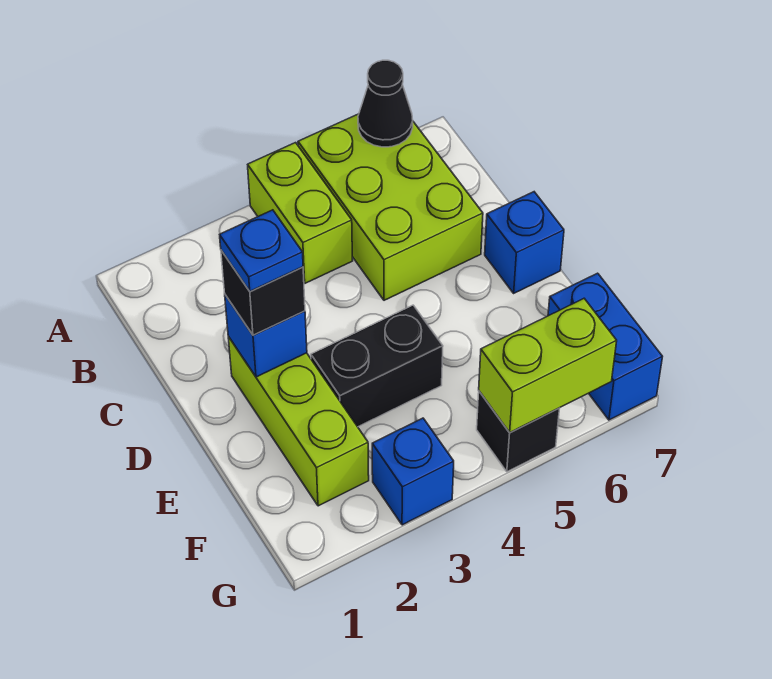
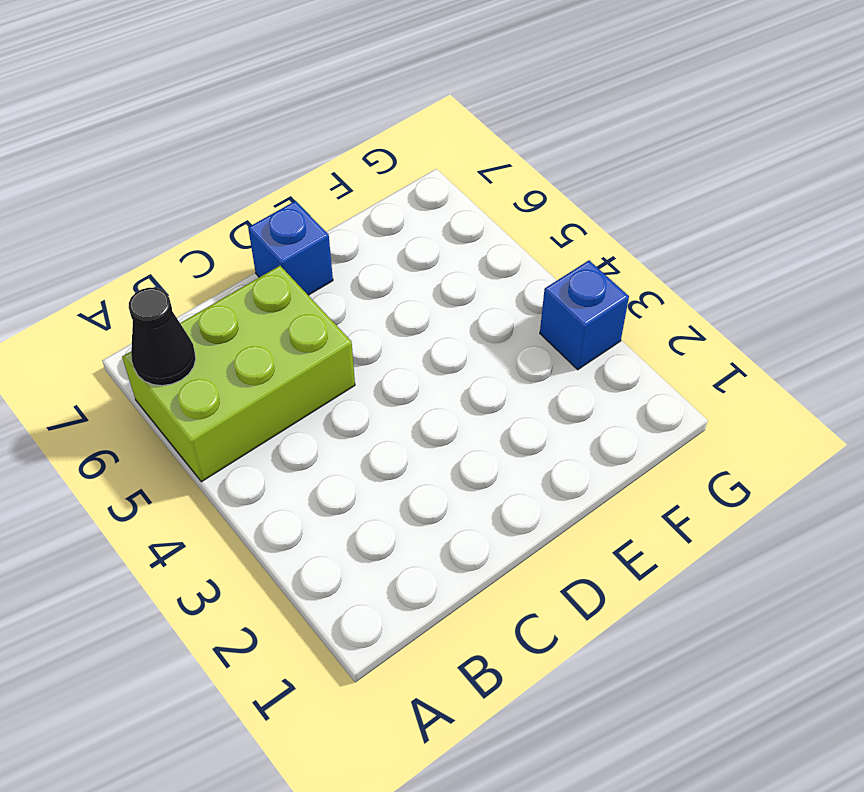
none -> lime 1x2 brick [248,143,352,283]
none -> lime 1x3 brick [228,337,369,506]
none -> black 1x2 brick [311,305,443,427]

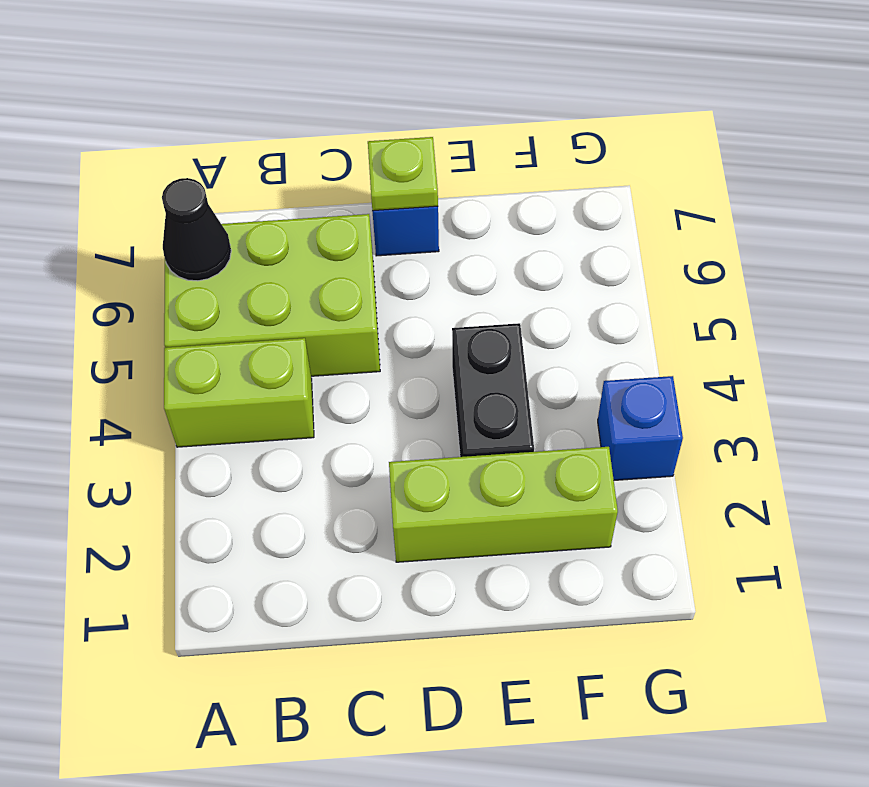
lime 1x1 plate [368,137,438,211] -> none
none -> blue 1x2 brick [548,273,662,420]
none -> black 1x1 brick [477,391,560,472]
none -> blue 1x1 brick [225,295,307,377]

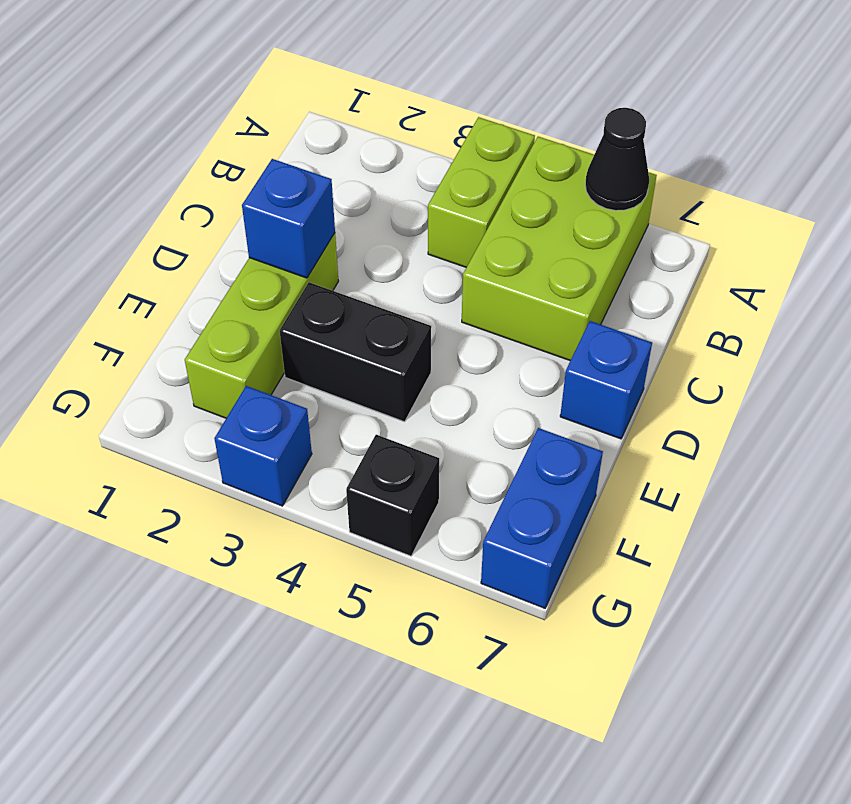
none -> lime 1x2 brick [479,299,617,433]
none -> black 1x1 brick [221,250,305,335]
none -> blue 1x1 plate [220,210,303,291]

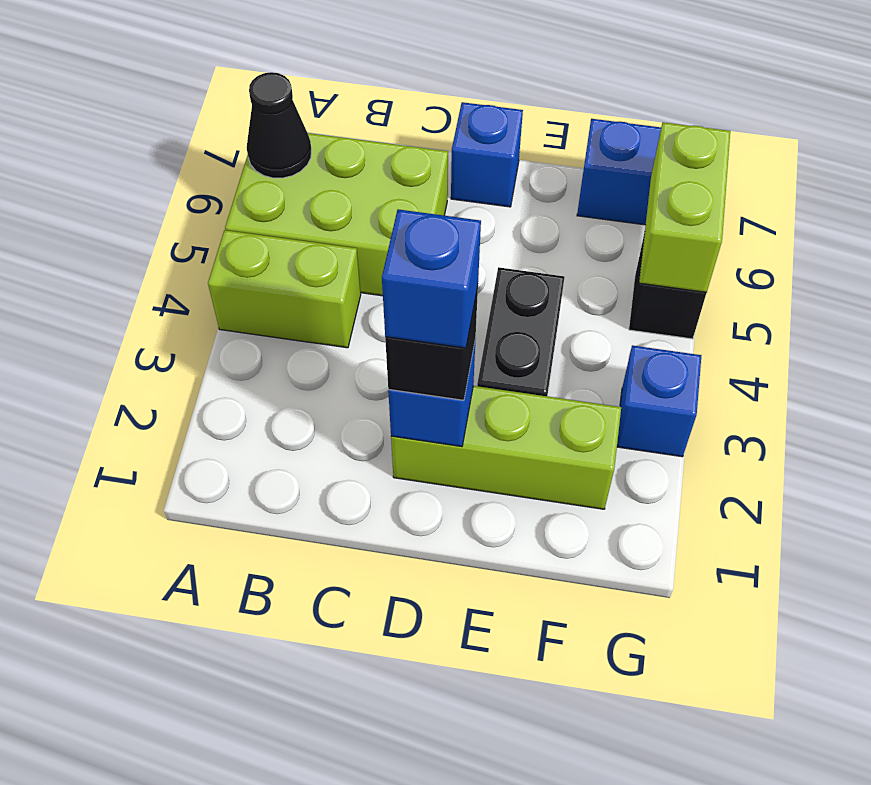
blue 1x1 brick [382,209,481,348] -> blue 1x1 plate [220,210,303,291]

